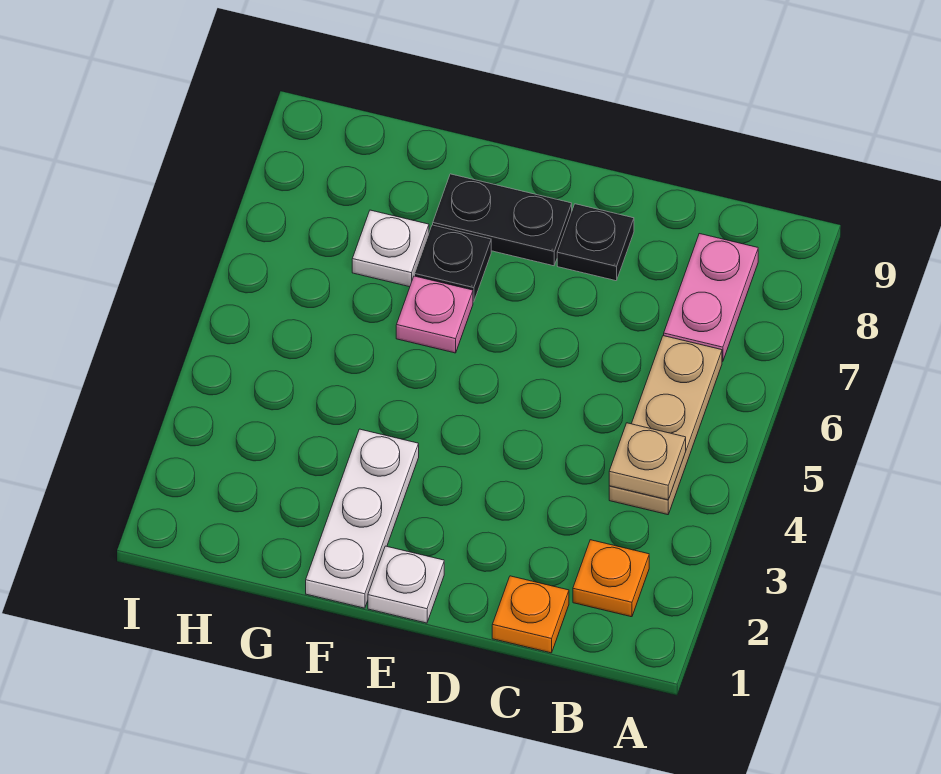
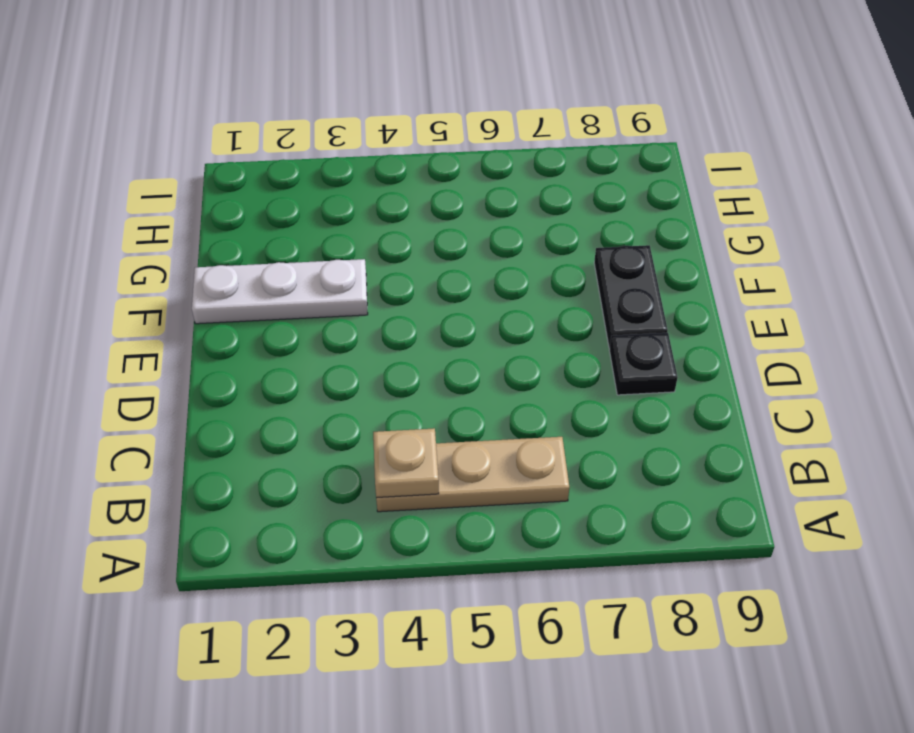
none -> orange 1x1 plate [573,540,649,617]
none -> pink 1x2 plate [664,234,758,362]
none -> orange 1x1 plate [492,576,569,653]

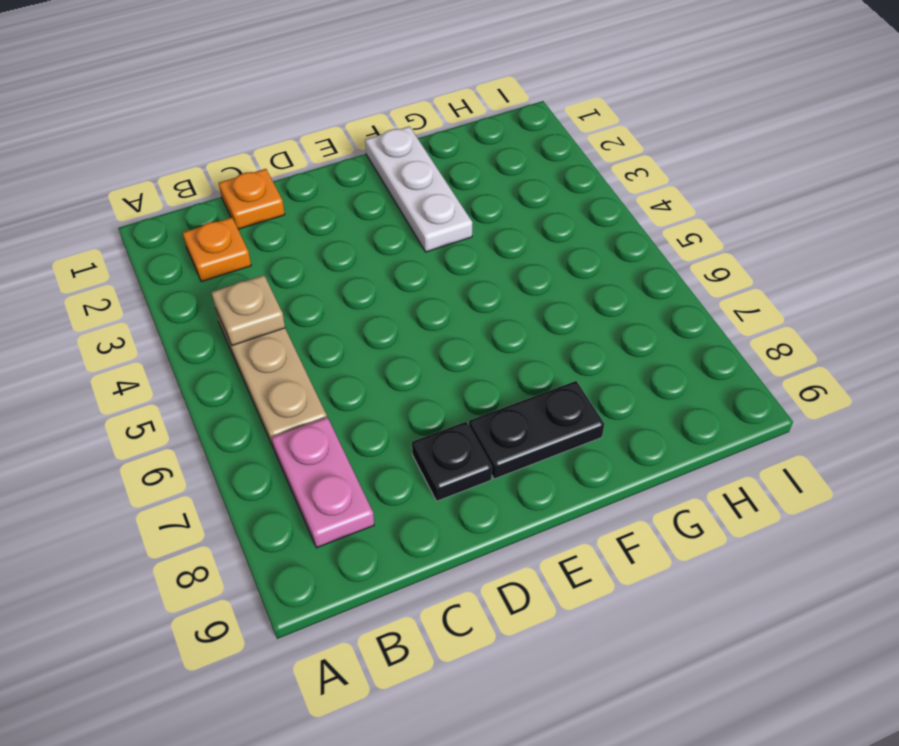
none -> white 1x1 plate [368,546,444,623]
none -> pink 1x1 plate [396,276,473,353]
none -> black 1x1 plate [415,225,491,302]

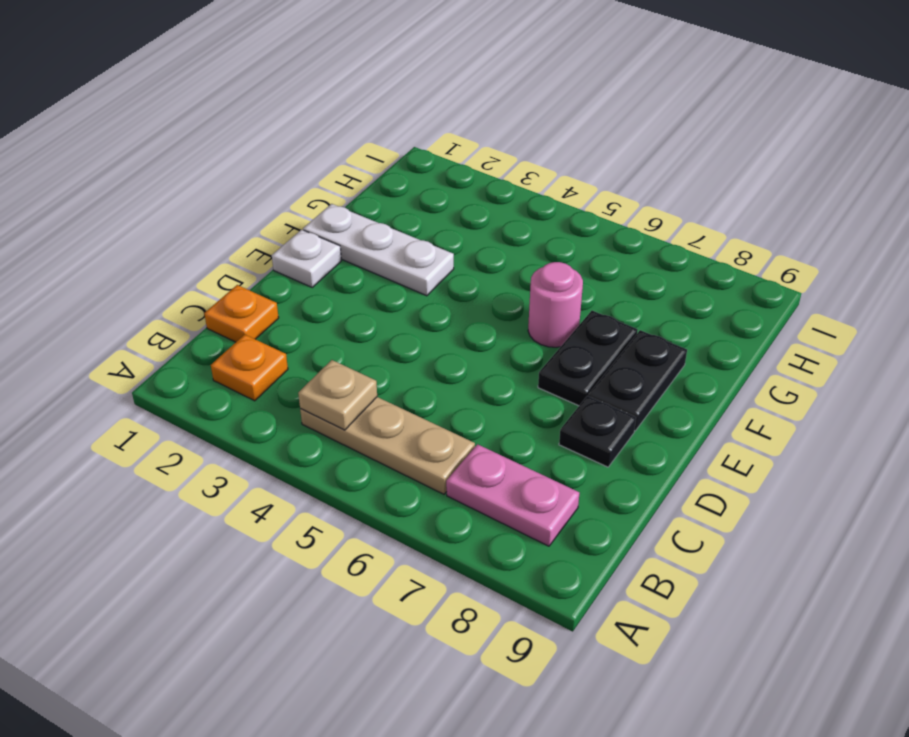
black 1x2 plate [538,311,638,406] -> black 1x1 plate [415,225,491,302]
pink 1x1 round brick [528,262,583,347] -> pink 1x1 plate [396,276,473,353]
none -> white 1x1 plate [352,210,429,287]

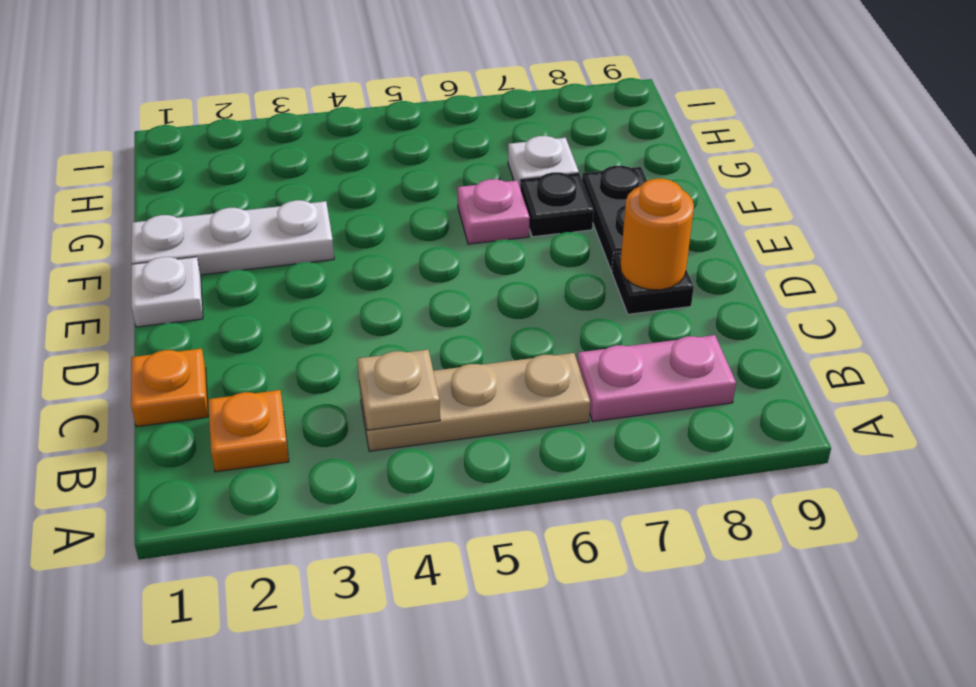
orange 1x1 round brick [620,179,694,290] -> none

